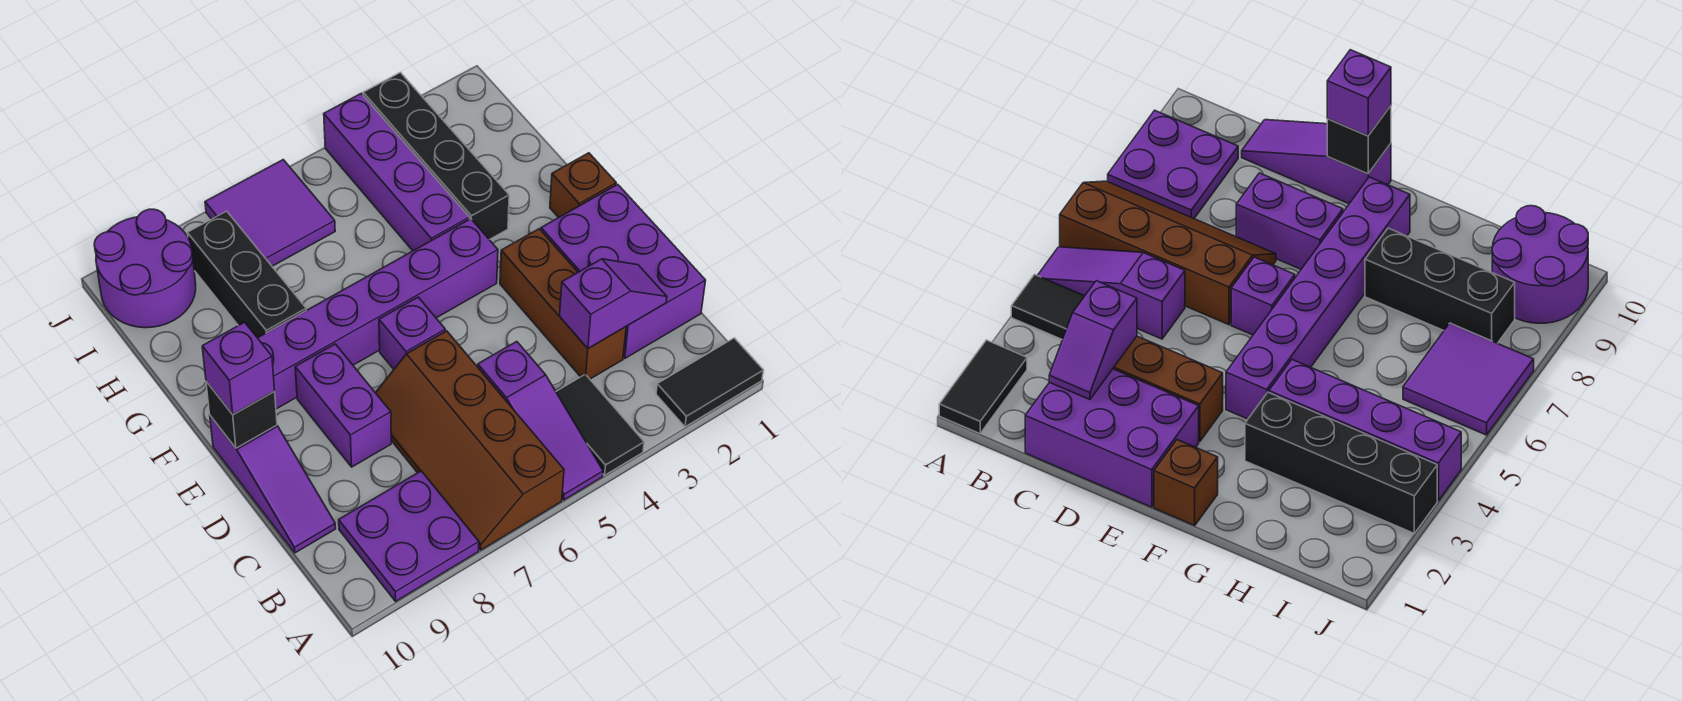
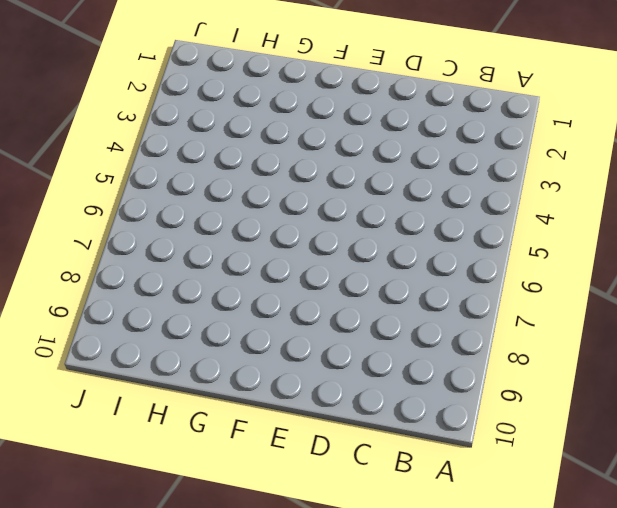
none -> black 1x2 tile [656,338,764,427]
none -> black 1x2 tile [556,374,644,475]
none -> purple 1x3 slope [478,341,603,500]

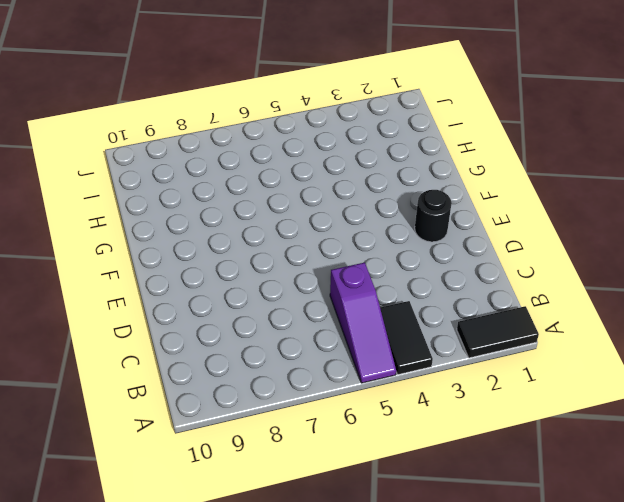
black 1x1 round brick [415,190,452,242] -> purple 2x3 brick [541,184,706,358]
none -> brown 2x4 slope [376,331,564,550]
none -> purple 2x2 plate [339,471,479,601]
none -> brown 1x3 brick [500,229,626,379]

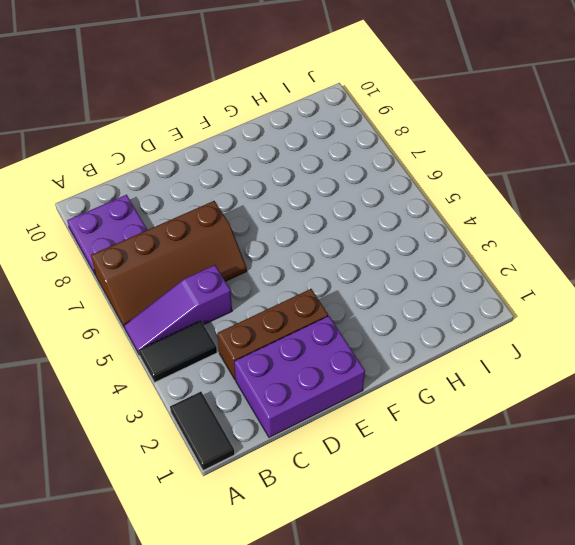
brown 2x4 slope [91,201,247,328] -> brown 2x4 slope turned to [376,331,564,550]
none -> purple 1x3 slope [210,416,336,553]
none -> purple 1x2 brick [295,344,391,467]
none -> purple 1x1 brick [379,297,445,369]

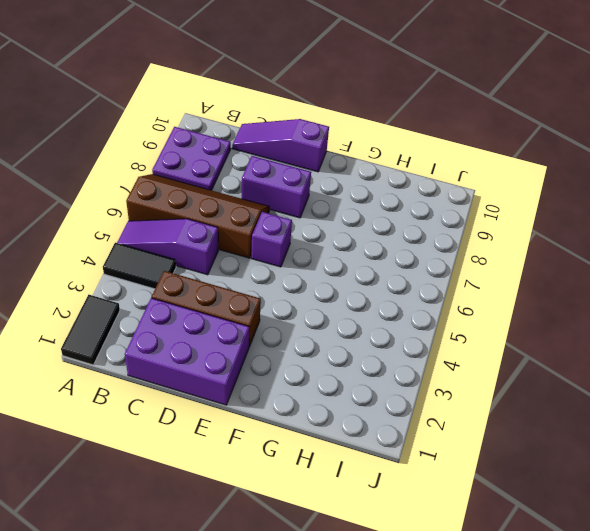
none -> brown 1x1 brick [550,153,616,218]
none -> purple 1x6 brick [258,219,498,409]
none -> black 1x4 brick [363,73,509,240]

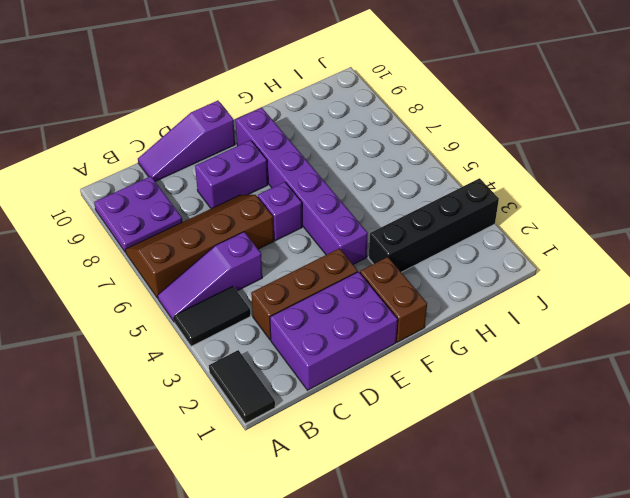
brown 1x2 brick [360,257,427,342] -> brown 1x1 brick [550,153,616,218]
none -> purple 1x4 brick [324,93,470,251]
none -> black 1x3 brick [188,211,306,338]
none -> purple 2x2 tile [205,160,335,266]

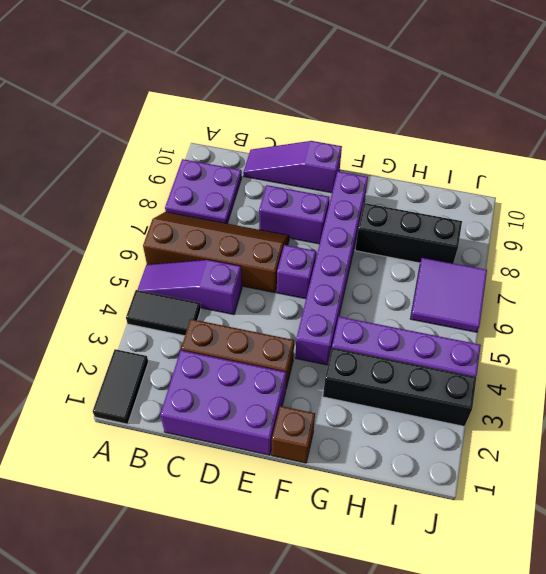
none -> purple 2x2 round brick [94,209,196,328]
none -> purple 1x2 slope [560,259,667,348]
none -> black 1x1 brick [206,381,277,448]

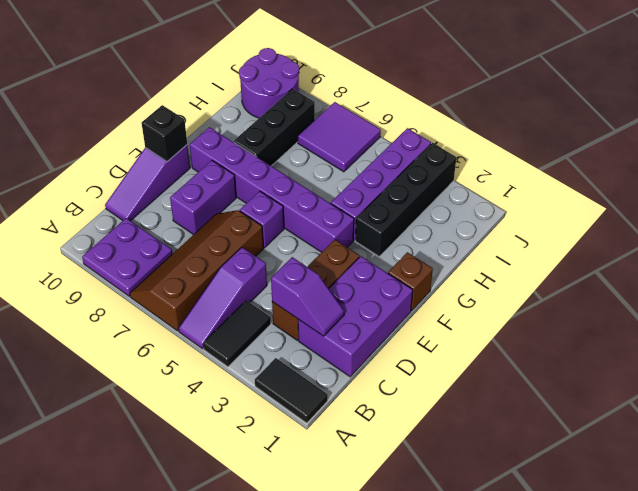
none -> purple 1x1 brick [202,322,275,414]

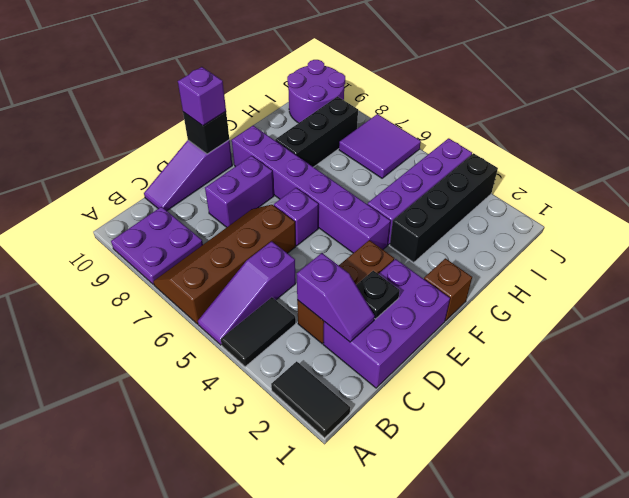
black 1x1 plate [356,271,400,319] -> none

